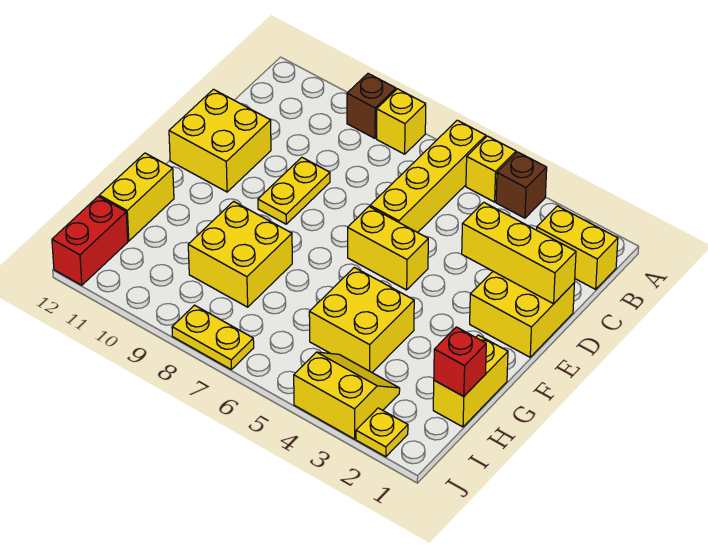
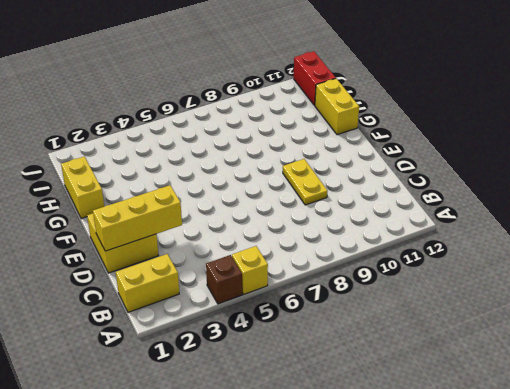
none -> yellow 1x4 brick [370,120,486,233]
none -> yellow 1x1 brick [377,89,426,154]
none -> brown 1x1 brick [347,74,396,138]

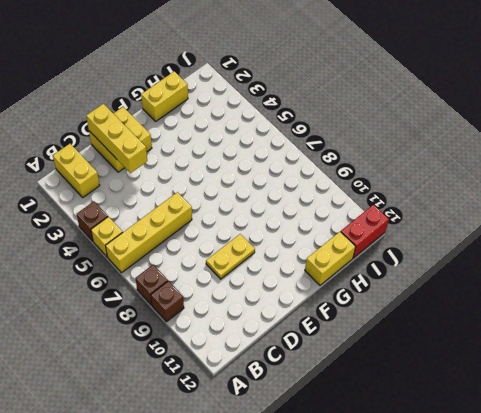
brown 1x1 brick [135,265,168,305] -> yellow 1x1 brick [377,89,426,154]
none -> yellow 2x2 brick [169,89,271,192]
none -> yellow 1x2 brick [348,207,428,290]
none -> yellow 2x2 brick [309,267,414,372]

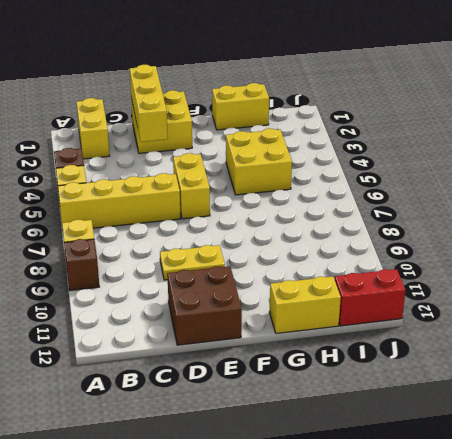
brown 2x2 brick [167,266,242,345] -> yellow 2x2 brick [169,89,271,192]
none -> yellow 2x2 brick [188,201,292,307]
none -> yellow 2x2 slope [294,352,400,439]
none -> yellow 1x1 plate [356,408,408,457]

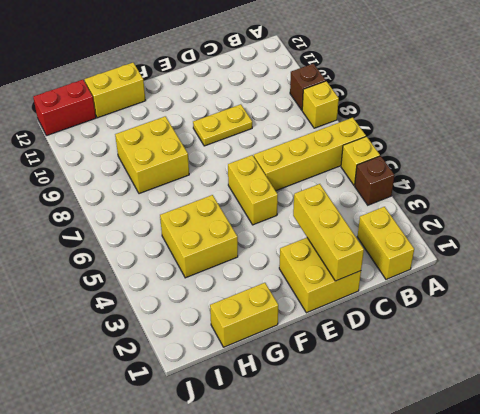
none -> yellow 2x2 brick [169,89,271,192]
none -> yellow 2x2 slope [294,352,400,439]
none -> yellow 1x1 plate [356,408,408,457]

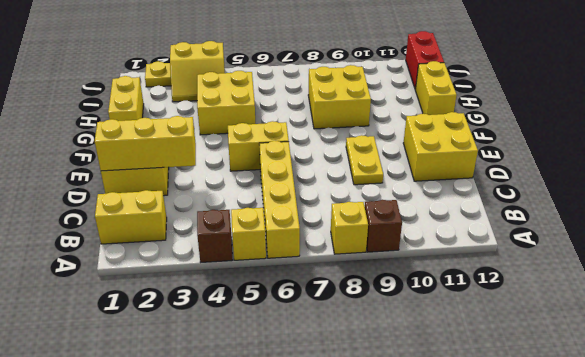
none -> yellow 1x2 plate [172,305,254,369]
none -> red 1x1 brick [434,327,486,396]

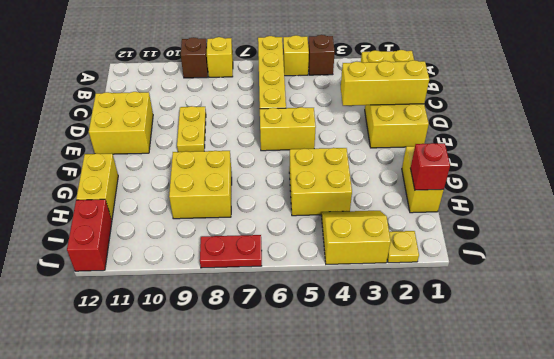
red 1x2 plate [200,235,262,268] -> yellow 1x2 plate [172,305,254,369]

